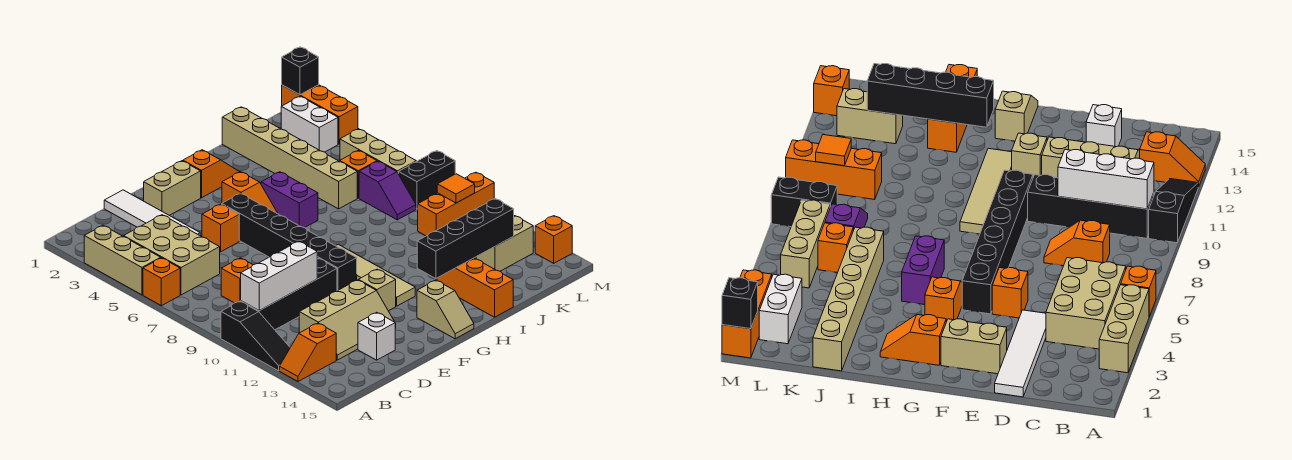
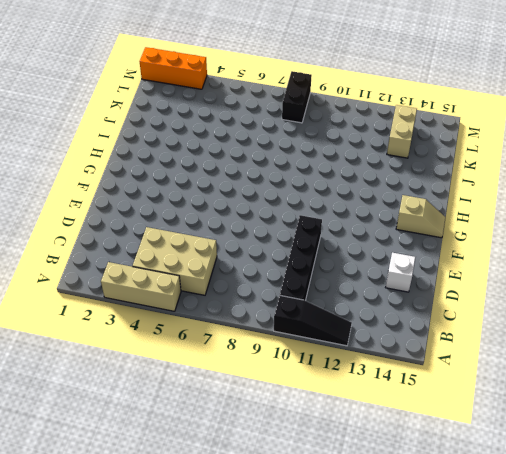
none -> orange 1x1 brick [143,258,180,306]
none -> orange 1x2 slope [279,323,336,381]
none -> orange 1x2 slope [221,258,253,303]
none -> tan 2x3 slope [299,280,396,360]

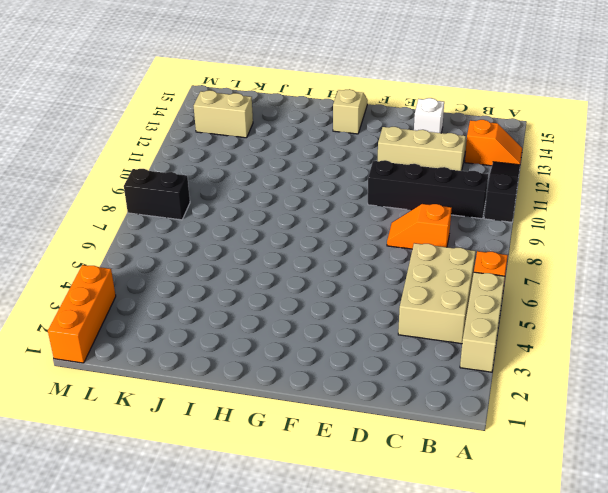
none -> white 1x4 tile [104,190,200,235]
none -> tan 1x2 brick [144,161,201,215]
none -> orange 1x1 brick [202,204,239,252]
none -> black 1x6 brick [222,193,357,291]

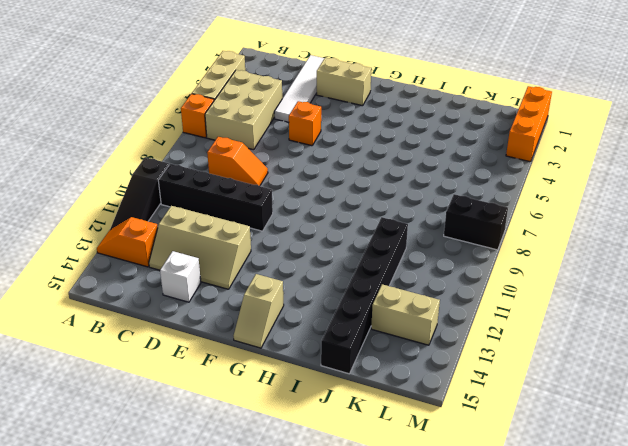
black 1x6 brick [321,217,408,374] -> black 1x6 brick moved to [222,193,357,291]
none -> tan 1x1 brick [358,269,396,311]
none -> orange 1x2 slope [183,150,239,198]
none -> orange 1x2 slope [222,172,278,214]
none -> tan 1x4 tile [336,244,415,306]

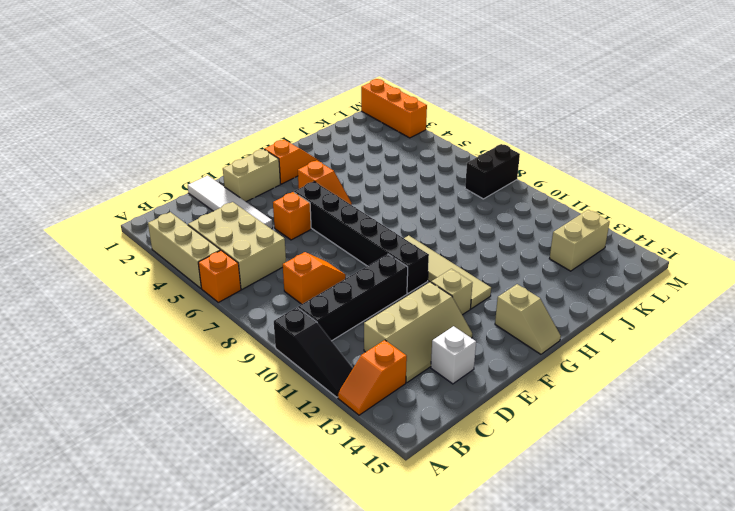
none -> purple 1x2 brick [261,172,318,228]
none -> orange 1x3 brick [437,258,513,317]
none -> tan 1x6 brick [222,107,357,209]
none -> orange 1x1 brick [340,150,377,198]

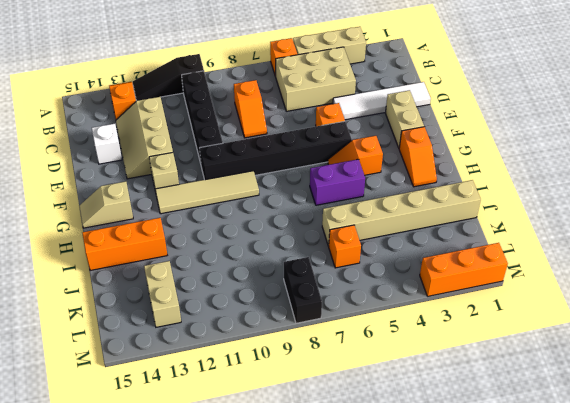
none -> purple 1x2 slope [359,161,416,220]
none -> orange 1x3 brick [418,172,494,236]
none -> white 1x2 brick [281,96,338,152]
none -> tan 1x3 brick [340,129,416,173]

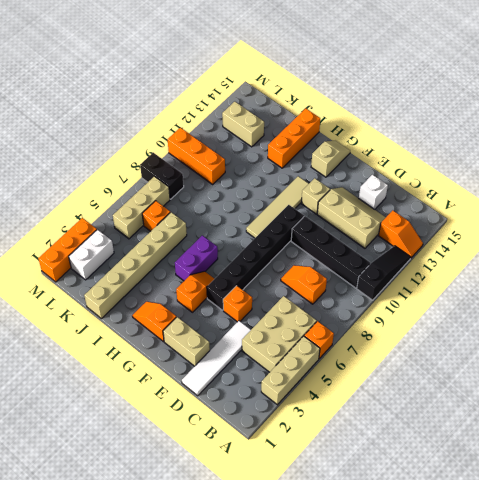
none -> purple 1x2 slope [359,161,416,220]
none -> orange 1x1 brick [535,216,572,263]
none -> white 1x3 brick [241,241,317,311]
none -> black 1x4 brick [417,199,514,279]

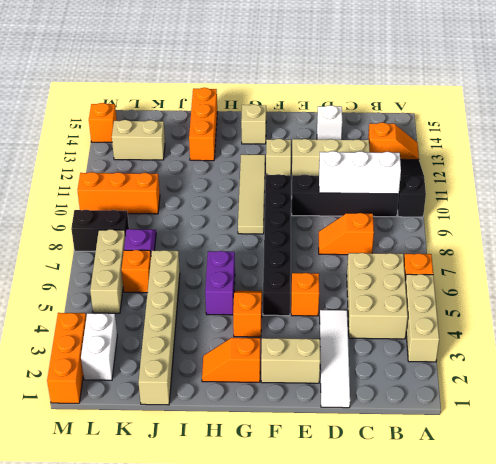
none -> black 1x4 brick [417,199,514,279]
none -> orange 1x1 tile [437,174,475,203]
none -> black 1x1 brick [282,47,319,95]

